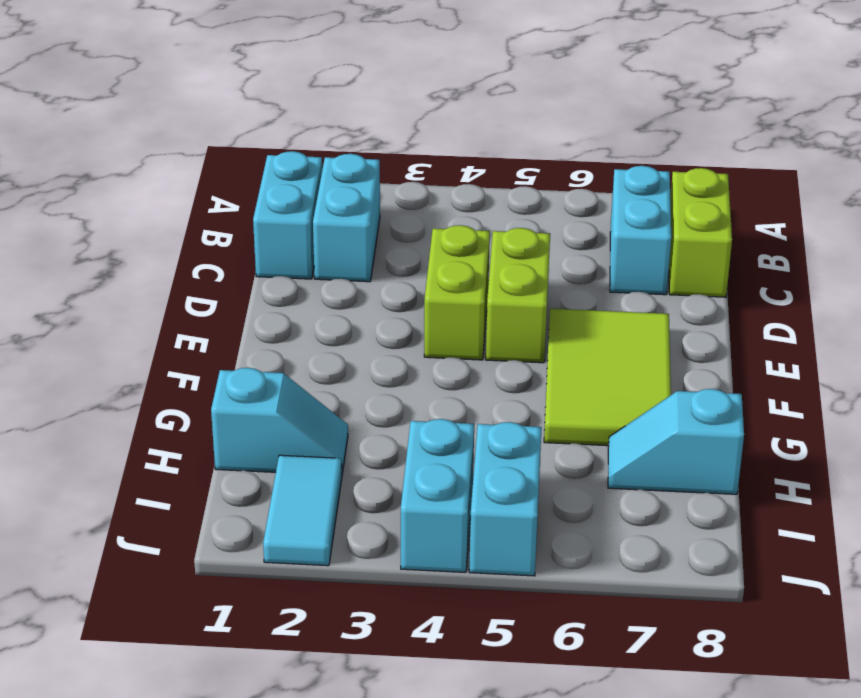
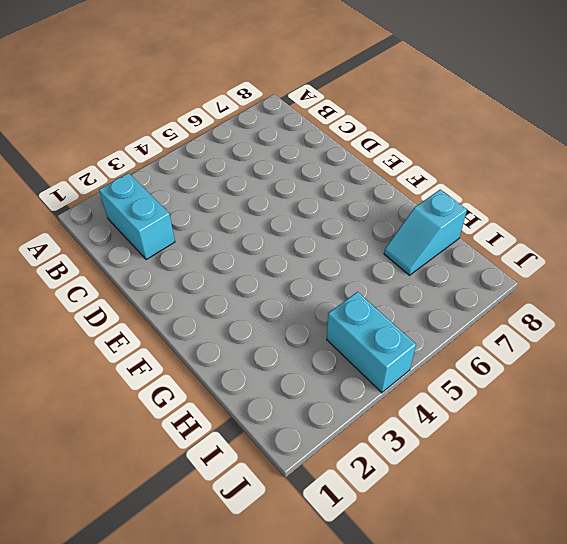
none -> cyan 1x2 brick [253,151,322,279]
none -> cyan 1x2 brick [610,166,671,295]
none -> lime 1x2 brick [669,168,732,297]

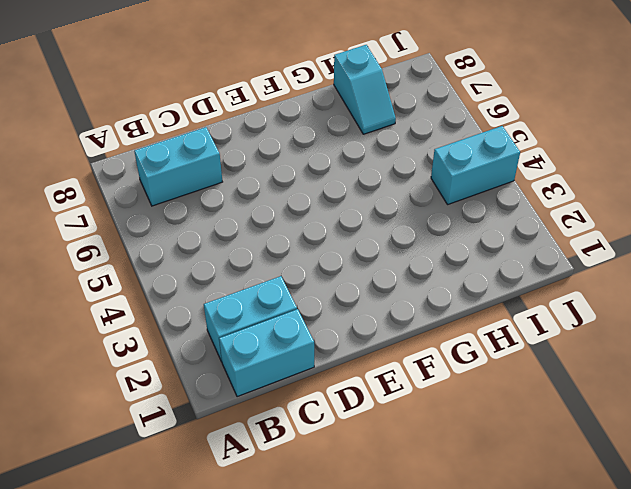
none -> lime 1x2 brick [669,168,732,297]
none -> lime 1x2 brick [424,225,490,360]
none -> lime 1x2 brick [486,228,550,363]

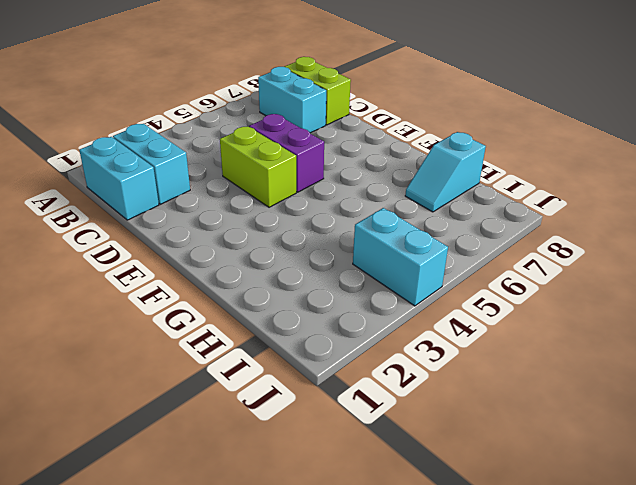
purple 1x2 brick [249,114,324,192] -> lime 1x2 brick [486,228,550,363]
none -> lime 2x3 tile [544,309,671,446]
none -> cyan 1x2 slope [211,368,348,474]
none -> cyan 1x2 tile [263,455,342,566]

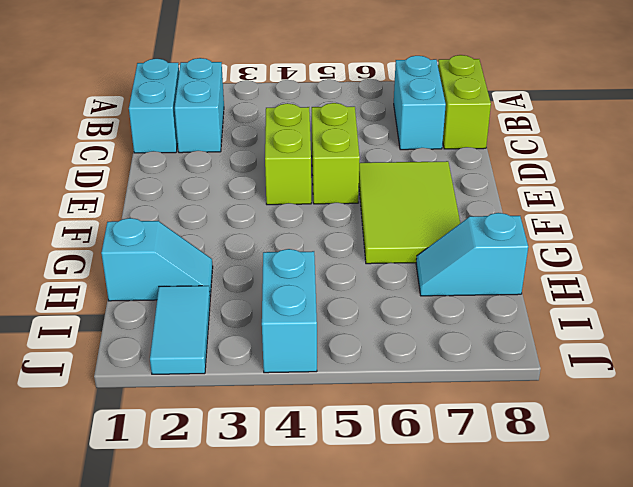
none -> cyan 1x2 brick [469,422,542,576]

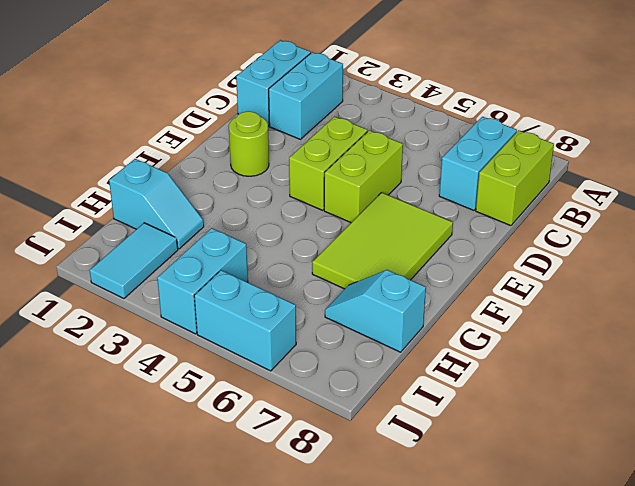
lime 1x1 round brick [229,111,269,176] -> none
cyan 1x2 brick [194,270,296,371] -> cyan 1x2 brick turned to [469,422,542,576]

